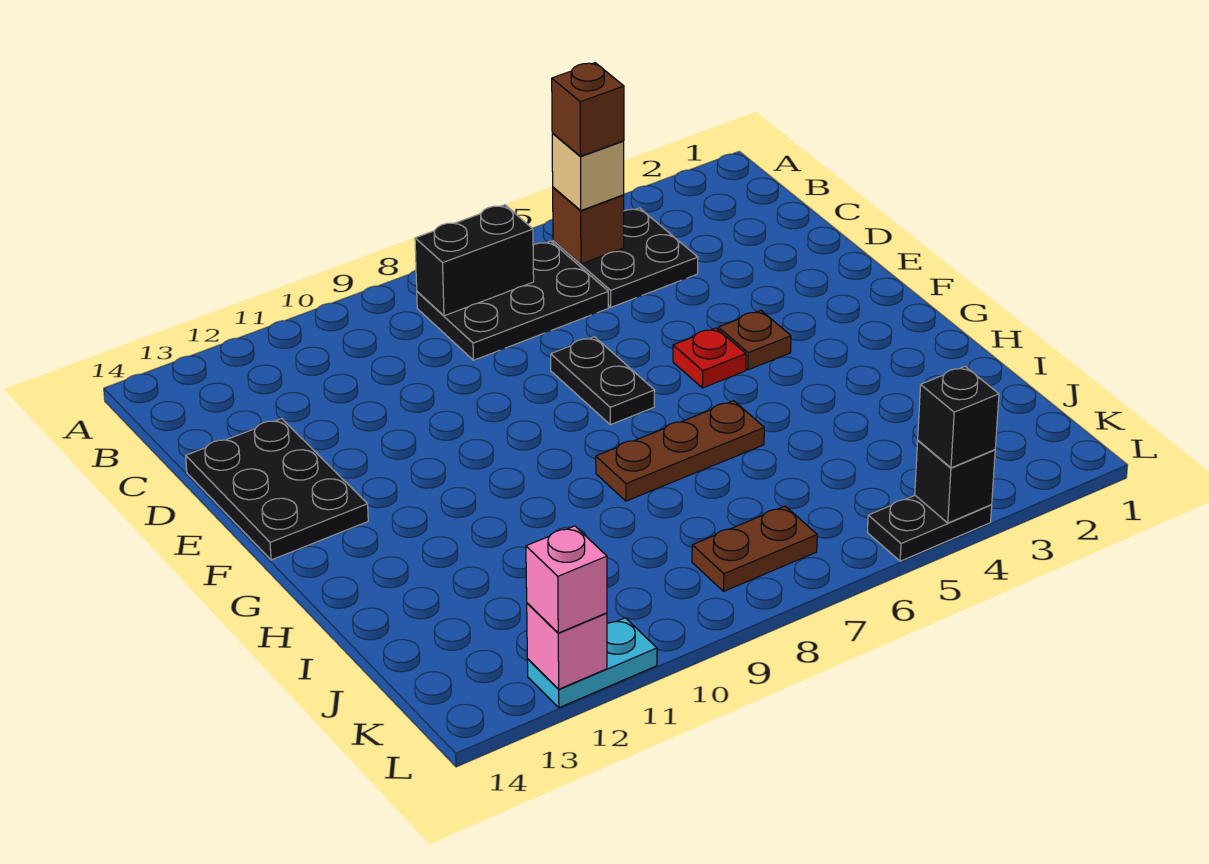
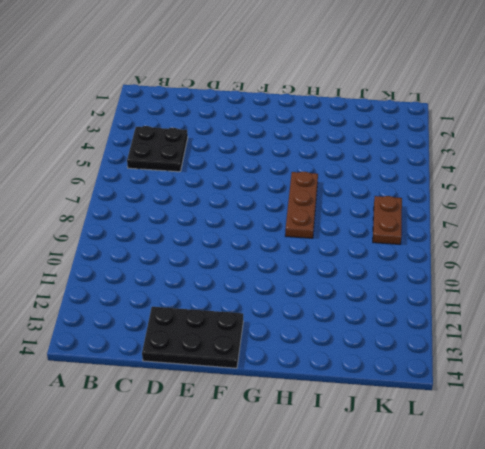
none -> black 2x3 plate [417,241,608,360]
none -> black 1x2 plate [551,337,655,425]
none -> brown 1x1 plate [718,311,791,370]

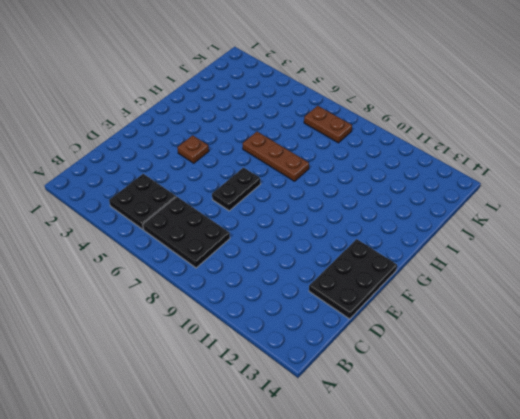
none -> red 1x1 plate [673,328,746,388]
none -> black 1x2 plate [867,496,992,561]
none -> cyan 1x2 plate [527,618,657,708]

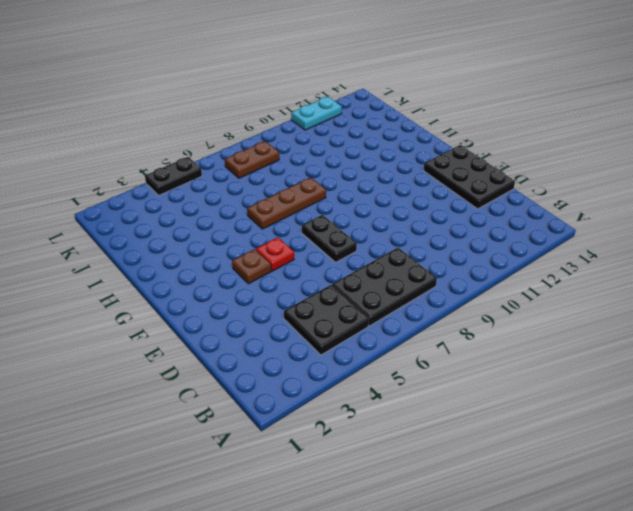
none -> brown 1x1 brick [553,187,624,264]
none -> black 1x2 brick [415,205,534,316]
none -> black 1x1 brick [915,441,995,523]

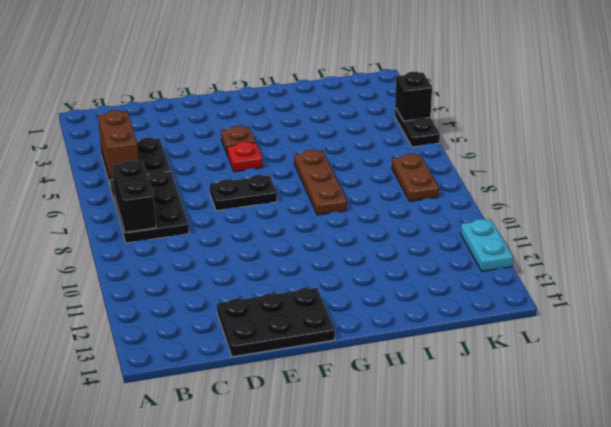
brown 1x2 brick [98,110,139,179] -> brown 1x1 brick [553,187,624,264]
none -> pink 1x1 brick [527,603,607,689]
none -> tan 1x1 brick [552,133,624,211]
none -> black 1x1 brick [918,366,999,468]

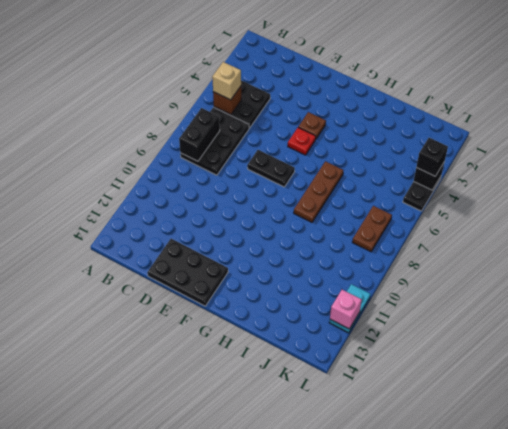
none -> pink 1x1 brick [526,526,607,633]
none -> brown 1x1 brick [552,63,624,156]

